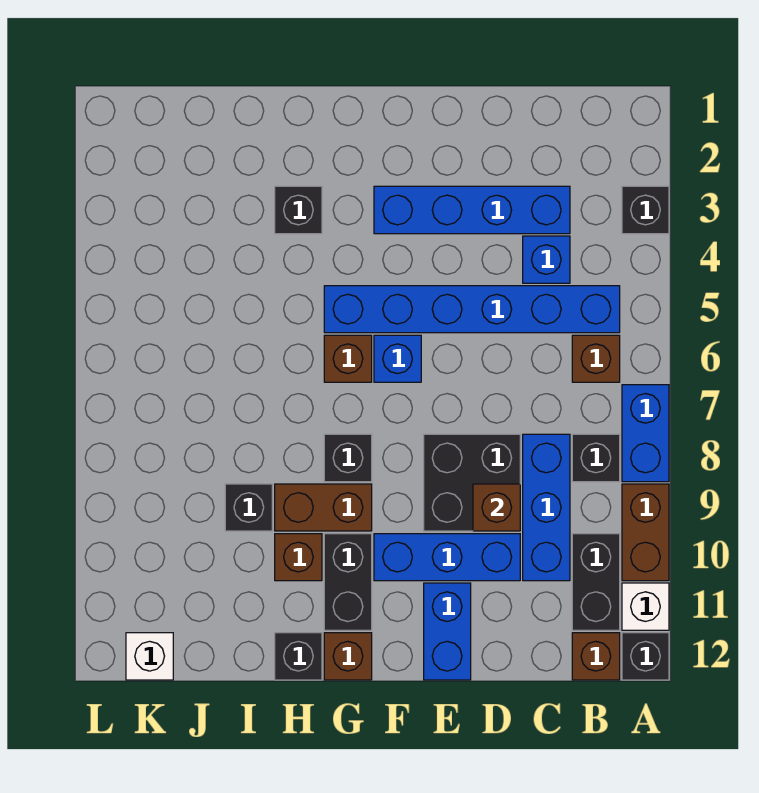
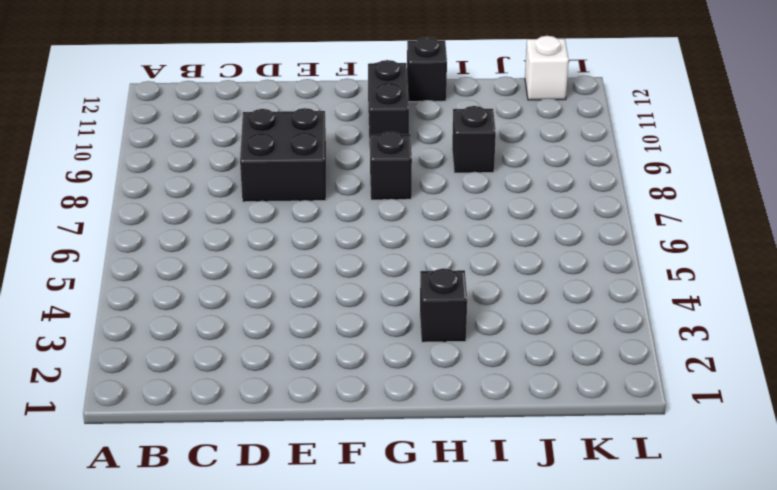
none -> black 1x1 brick [622,186,669,234]
none -> blue 1x2 brick [622,385,669,482]
none -> brown 1x2 brick [622,484,669,581]

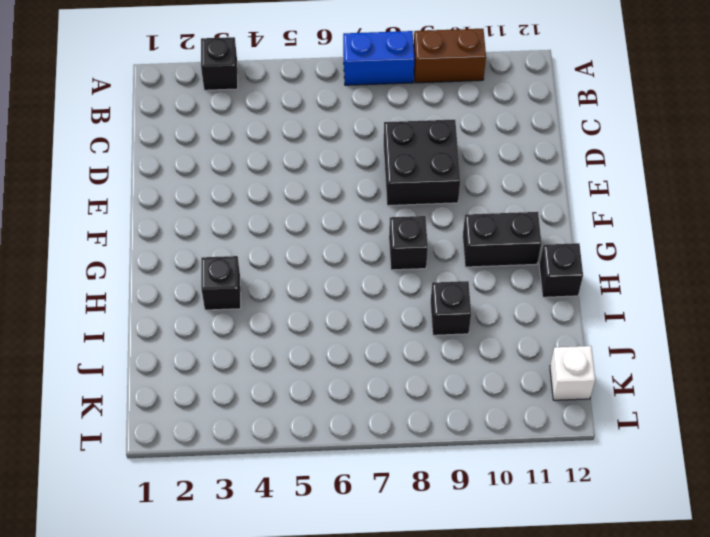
none -> white 1x1 brick [622,583,669,630]
none -> black 1x1 brick [622,633,669,680]
none -> blue 1x6 brick [324,286,620,333]

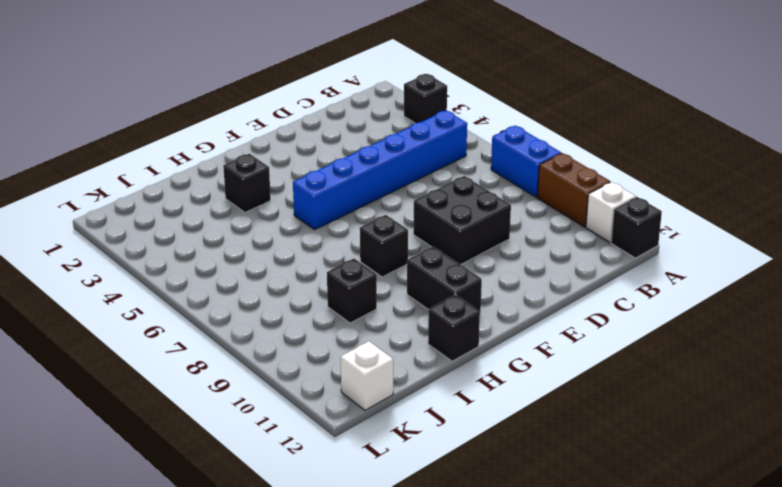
none -> brown 1x1 brick [572,335,620,382]
none -> black 1x1 brick [572,434,620,482]
none -> black 1x2 brick [572,534,620,630]

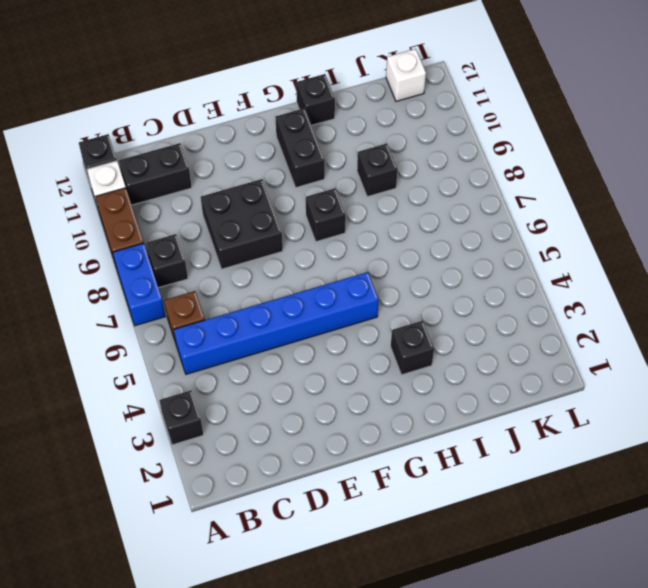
black 1x2 brick [119,143,192,205] -> black 1x2 brick turned to [572,534,620,630]
none -> brown 1x1 brick [572,633,620,680]
none -> blue 1x4 brick [374,186,570,234]
none -> blue 1x1 brick [523,236,570,283]

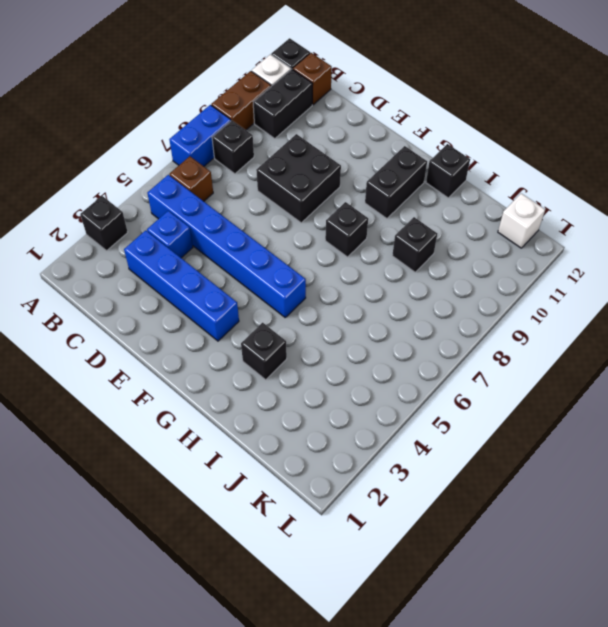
none -> blue 1x3 brick [523,434,570,581]
none -> blue 1x3 brick [374,534,520,581]
none -> blue 1x2 brick [424,583,471,680]

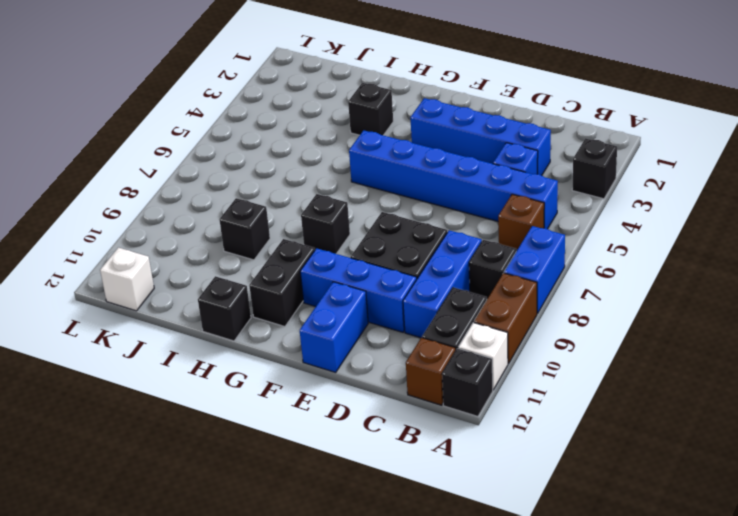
none -> blue 1x1 brick [374,335,421,382]
none -> brown 1x1 brick [324,335,372,382]
none -> brown 1x2 brick [275,484,372,531]

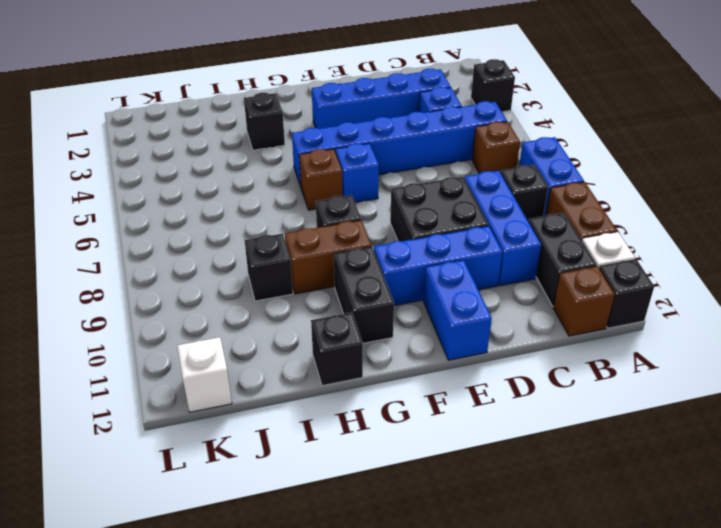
none -> brown 1x1 brick [324,633,372,680]
none -> brown 1x1 brick [275,534,322,581]
none -> brown 1x1 brick [473,484,520,531]

